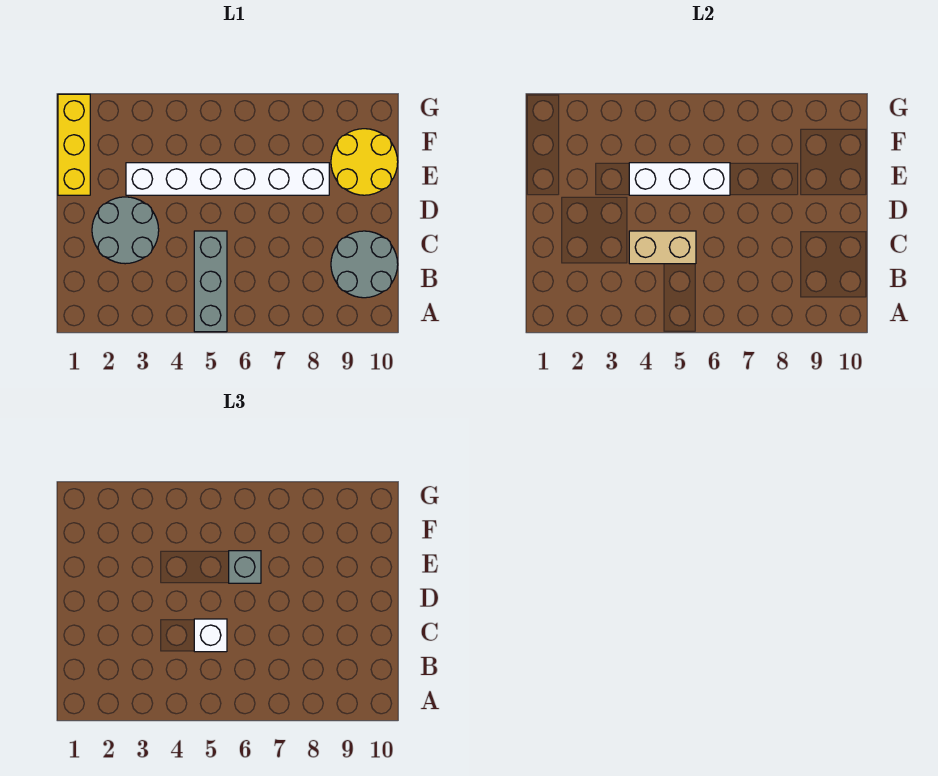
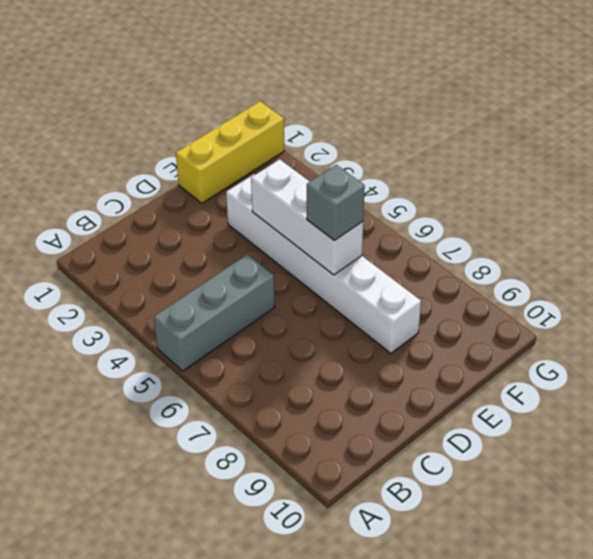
none -> grey 2x2 round brick [331,231,398,298]
none -> grey 2x2 round brick [92,197,159,264]

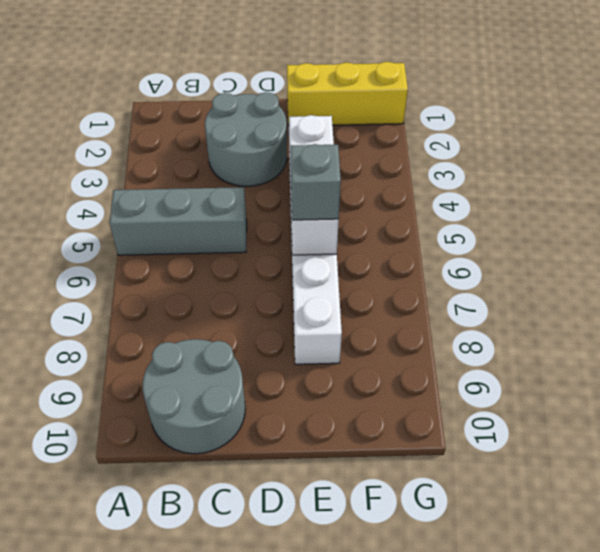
none -> yellow 2x2 round brick [331,129,398,195]
none -> tan 1x2 brick [629,231,696,264]

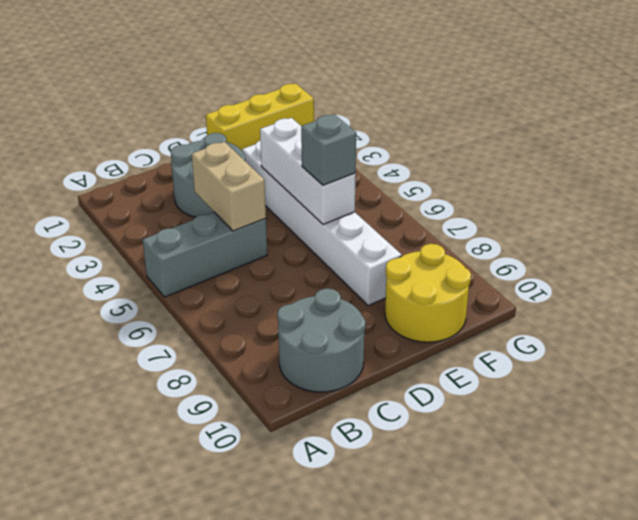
none -> white 1x1 brick [194,619,227,652]

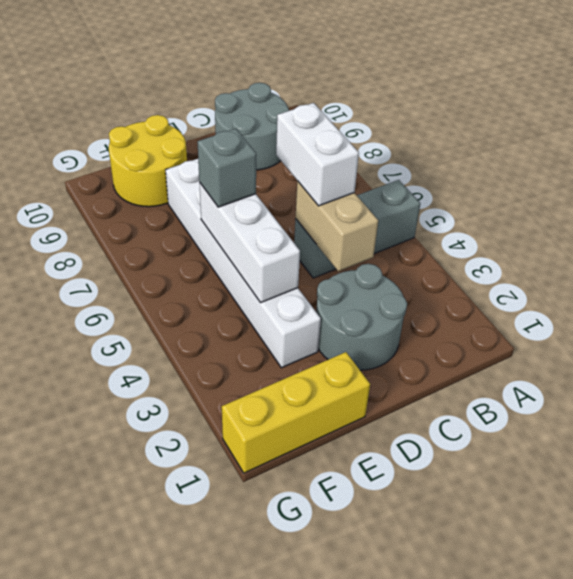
white 1x2 brick [276,103,359,206] -> white 1x1 brick [194,619,227,652]

